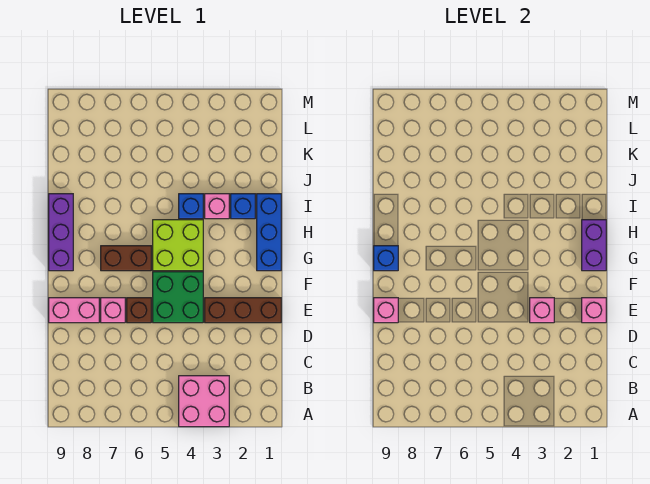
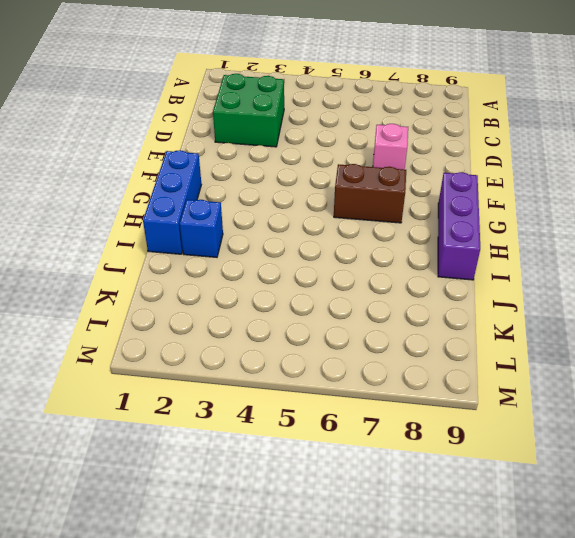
green 2x2 brick [213,74,284,147] -> green 2x2 brick moved to [153,272,203,323]
none -> pink 2x2 brick [179,376,229,427]
none -> brown 1x3 brick [205,298,281,323]
none -> brown 1x1 brick [127,298,151,323]

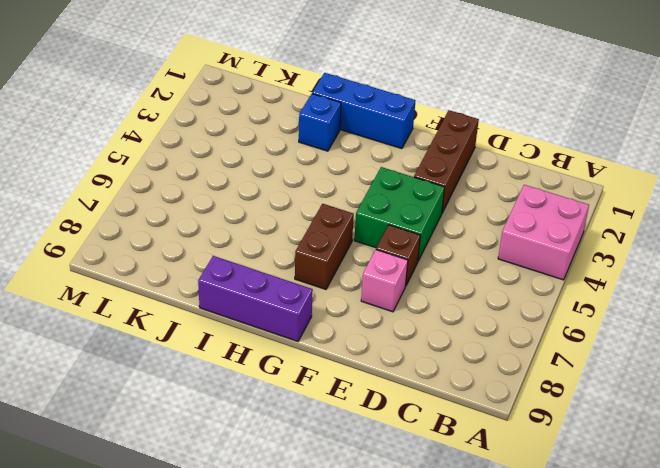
none -> pink 1x2 brick [49,298,99,323]
none -> lime 2x2 brick [153,220,203,271]
none -> pink 1x1 brick [205,194,229,219]

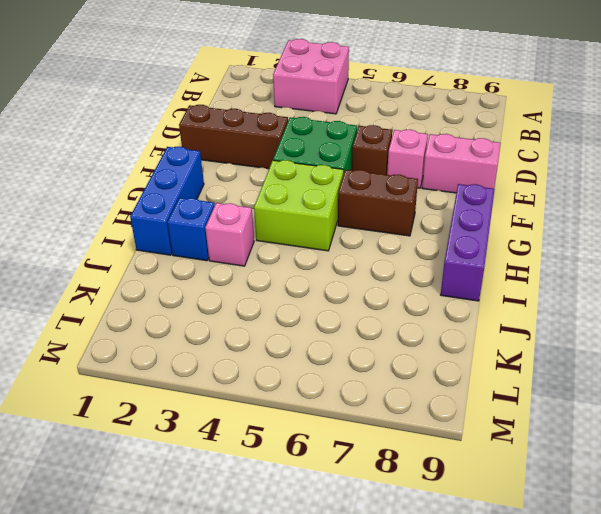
none -> blue 1x1 brick [179,194,203,219]
none -> pink 1x1 brick [582,298,606,323]
none -> pink 1x1 brick [530,298,554,323]

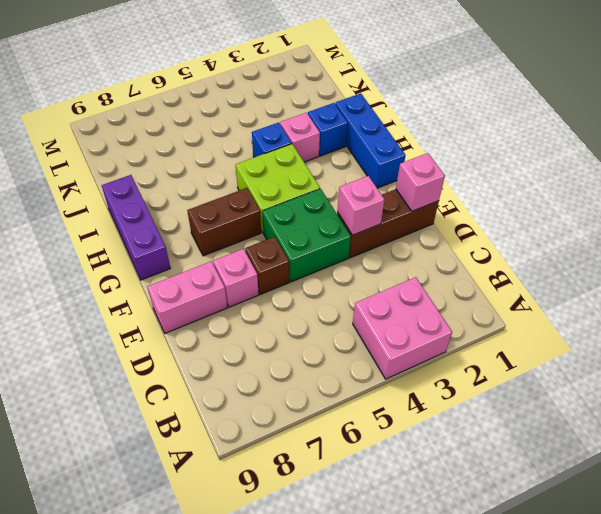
none -> pink 1x1 brick [374,298,398,323]
none -> purple 1x2 brick [582,220,606,271]
none -> blue 1x1 brick [374,246,398,271]

